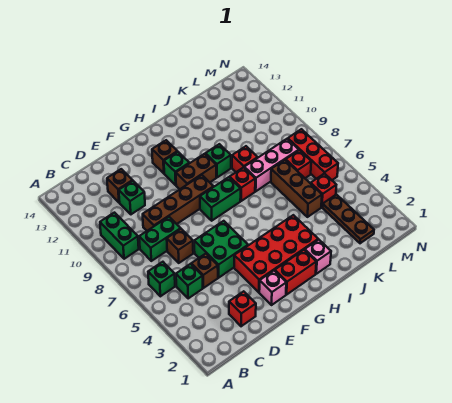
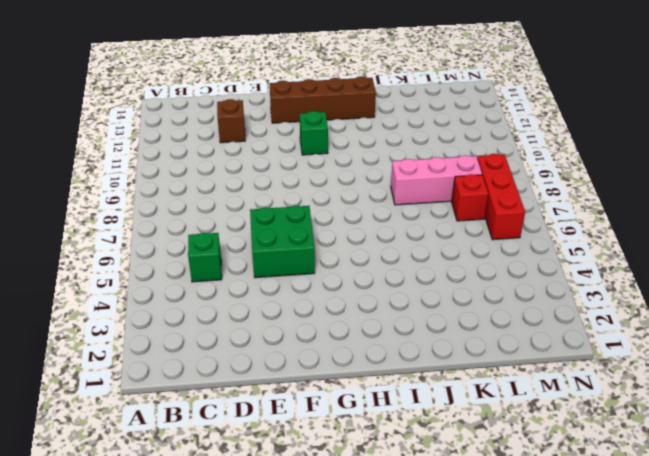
brown 1x4 brick [270,76,376,123] -> brown 1x4 brick moved to [143,175,214,231]
none -> green 1x1 brick [148,262,175,296]
none -> green 1x2 brick [100,213,139,259]
none -> green 1x2 brick [139,217,181,261]

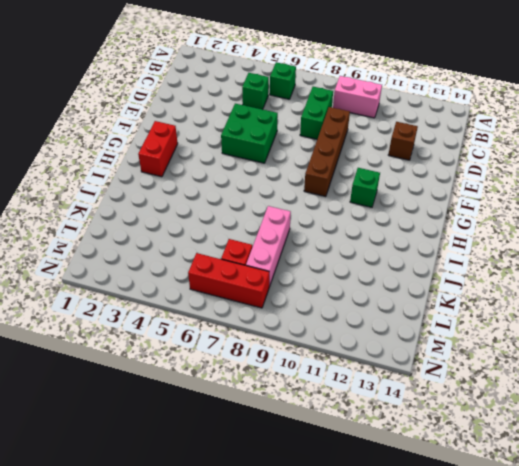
pink 1x2 brick [333,76,382,118] -> green 1x2 brick [100,213,139,259]
none -> red 1x1 brick [229,291,256,326]
none -> brown 1x1 brick [191,254,218,288]
none -> brown 1x1 brick [167,229,193,263]

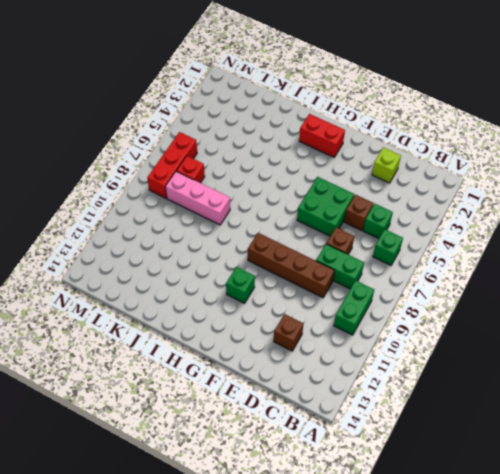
lime 1x1 brick [372,147,401,183] -> red 1x1 brick [229,291,256,326]
none -> green 1x1 brick [119,181,145,214]
none -> pink 1x1 brick [259,271,286,305]
none -> red 2x4 brick [234,215,318,292]

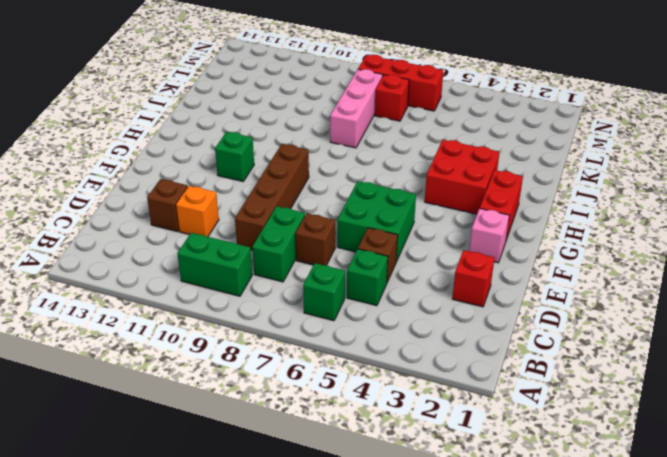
orange 1x1 brick [176,186,219,237] -> green 1x1 brick [119,181,145,214]
red 2x2 brick [425,140,499,214] -> red 2x4 brick [234,215,318,292]
none -> green 1x2 brick [200,177,241,221]
none -> brown 1x2 brick [176,154,216,189]
none -> brown 1x1 brick [152,140,177,173]

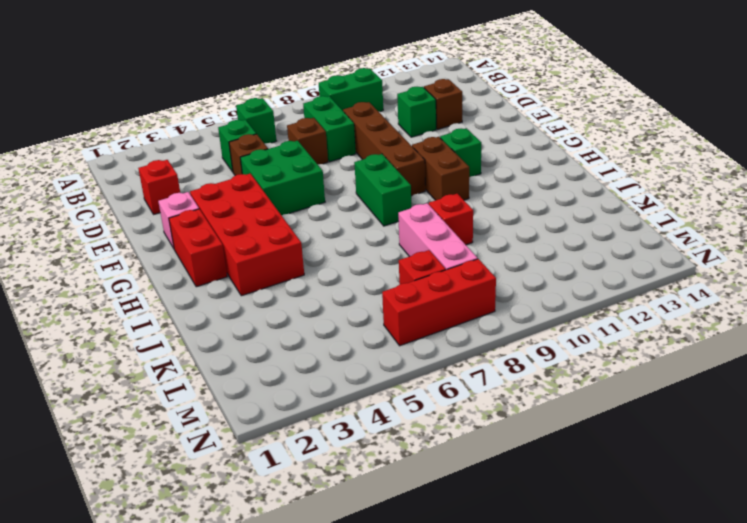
none -> brown 1x1 brick [152,140,177,173]
none -> pink 1x1 brick [305,240,331,274]
none -> red 1x1 brick [230,167,255,201]

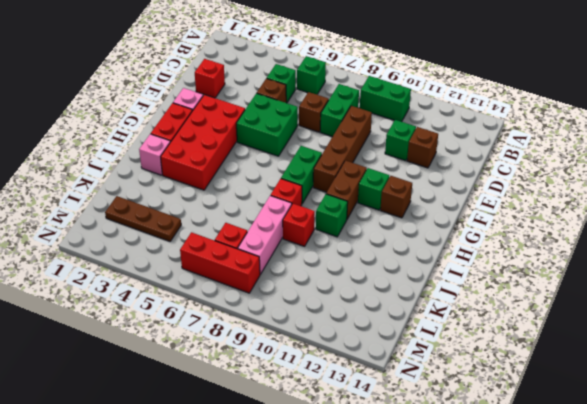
none -> brown 1x3 brick [271,160,322,217]
none -> red 1x1 brick [311,173,336,207]

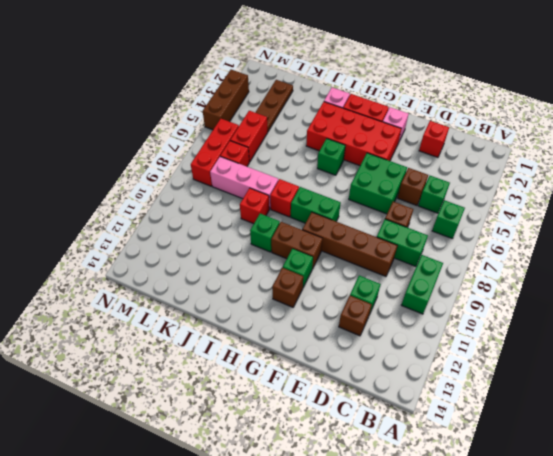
green 1x1 brick [317,138,345,175] -> none
red 1x2 brick [230,111,268,162] -> red 1x1 brick [311,173,336,207]
brown 1x3 brick [203,70,249,130] -> brown 1x3 brick moved to [271,160,322,217]

